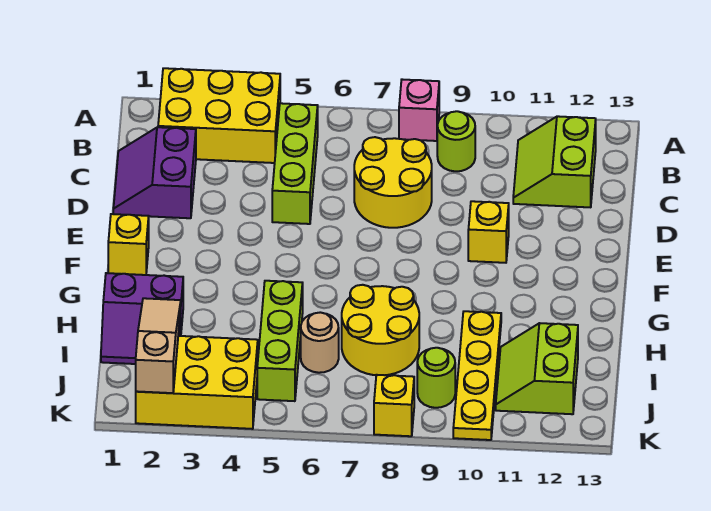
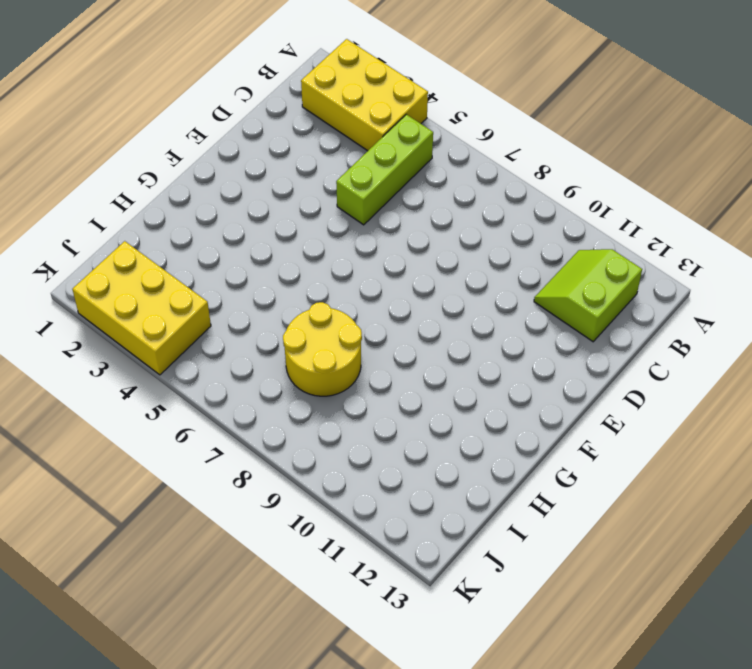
none -> pink 1x1 brick [399,79,439,141]
none -> lime 1x1 round brick [437,111,475,171]
none -> purple 2x2 slope [113,127,196,218]

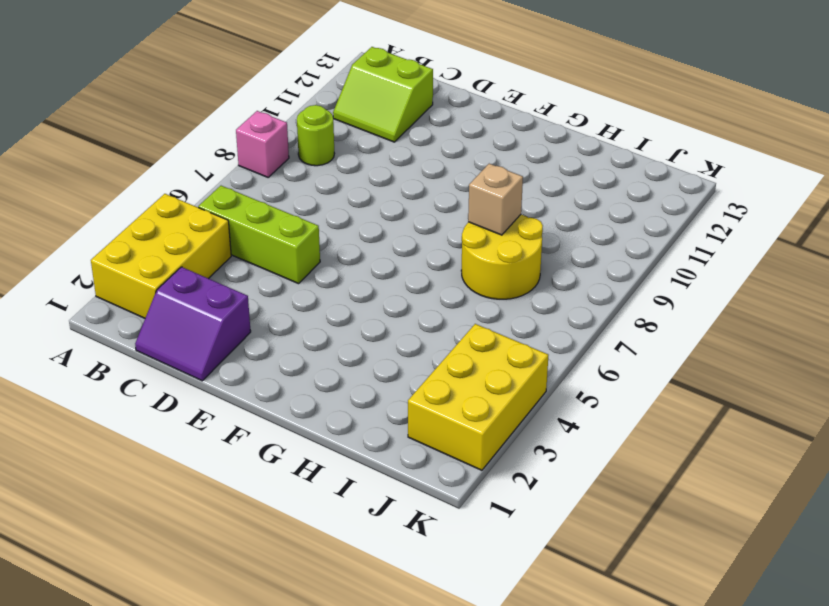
tan 1x1 brick [468,164,523,235] -> none
none -> yellow 2x2 round brick [354,137,432,228]
none -> yellow 1x1 brick [468,201,509,263]
none -> yellow 1x1 brick [108,214,149,275]

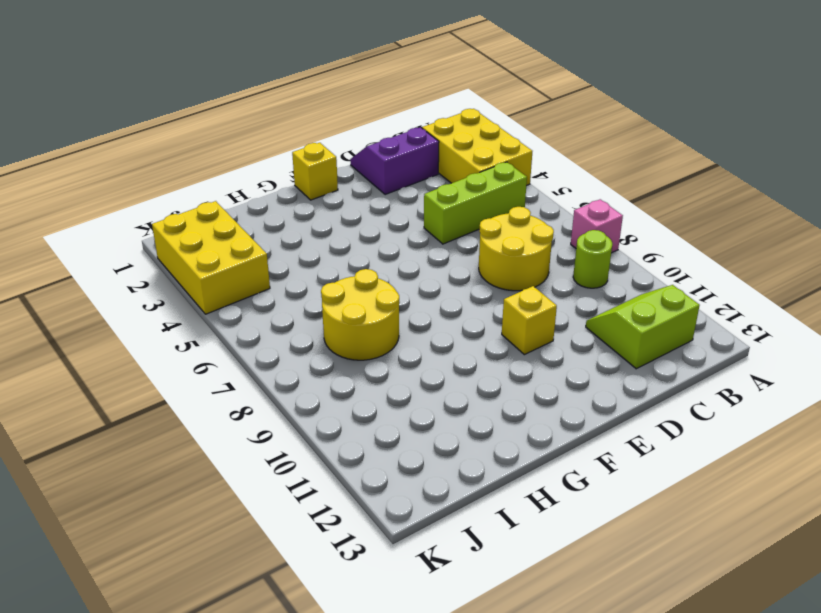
none -> purple 2x2 slope [101,273,183,364]
none -> lime 1x3 brick [257,281,303,401]
none -> yellow 1x4 plate [453,311,501,440]

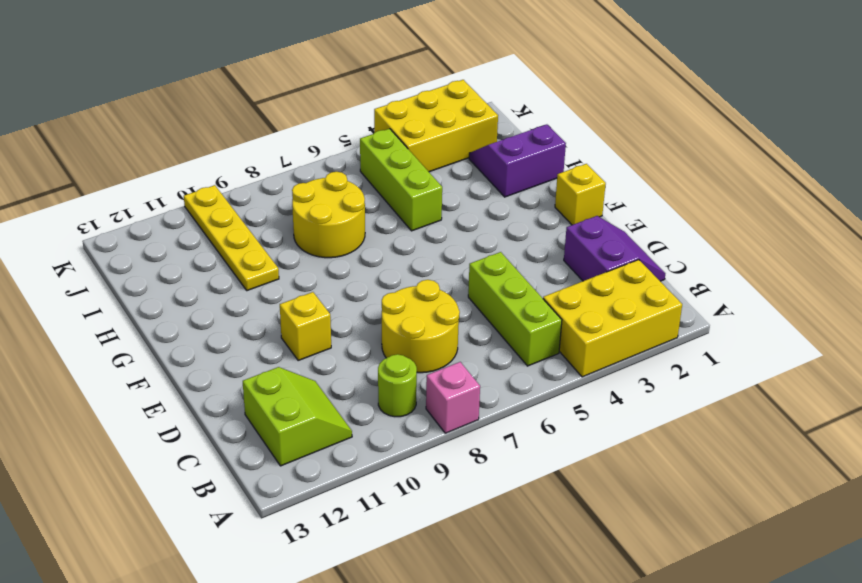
none -> tan 1x1 round brick [301,312,339,373]
none -> lime 2x2 slope [496,323,578,414]
none -> lime 1x1 round brick [417,348,455,408]

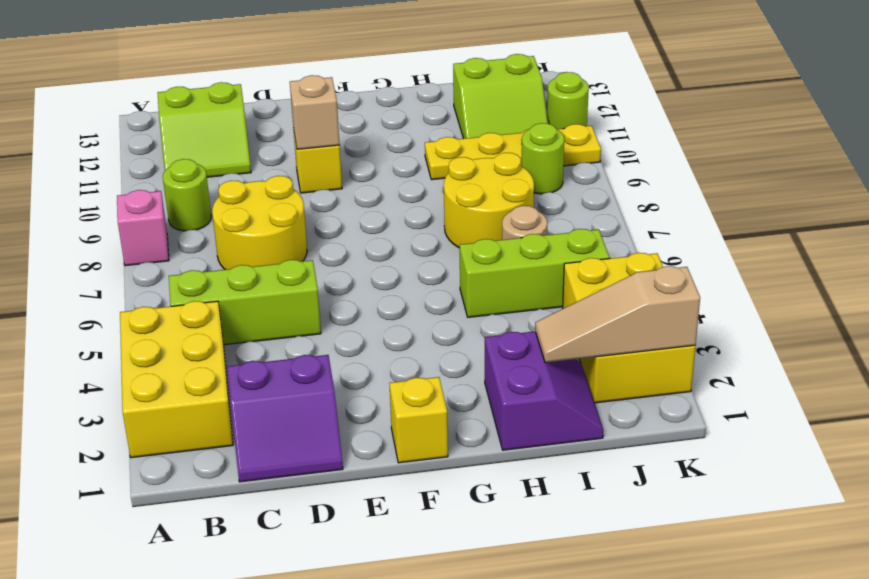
tan 1x1 brick [290,75,340,149] -> none
lime 1x1 round brick [547,72,589,129] -> none
none -> yellow 1x1 brick [374,375,414,436]

